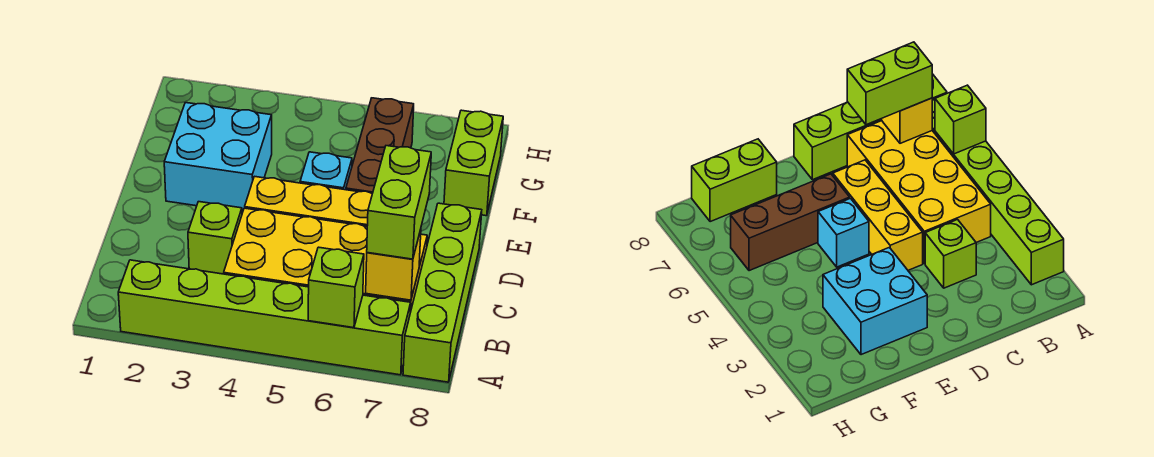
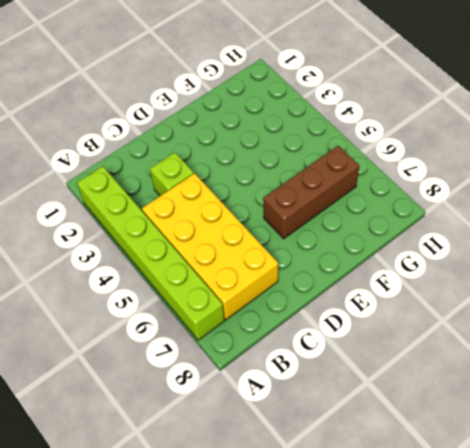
none -> lime 1x4 brick [403,203,482,382]
none -> yellow 1x3 brick [245,176,372,226]
none -> cyan 2x2 brick [164,103,272,213]

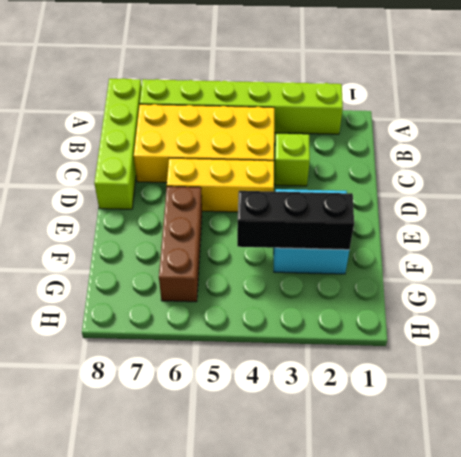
black 1x3 brick [237,191,354,250] -> none
none -> cyan 1x1 brick [300,152,352,190]
none -> lime 1x2 brick [444,110,503,216]
none -> lime 1x1 brick [308,247,364,328]

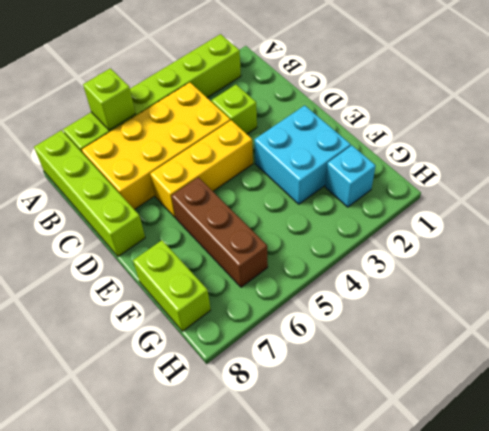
cyan 1x1 brick [325,145,376,207] -> cyan 1x1 brick moved to [300,152,352,190]
none -> yellow 1x1 brick [366,229,421,300]
none -> lime 1x2 brick [367,146,431,259]

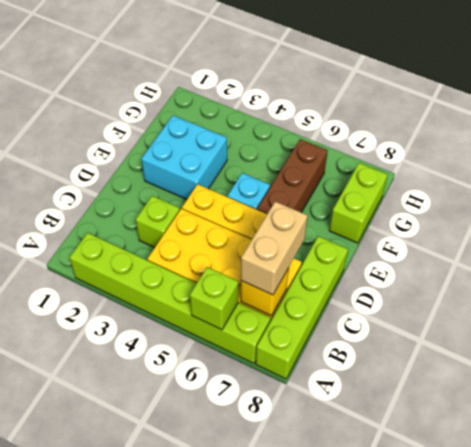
tan 1x2 brick [241,202,308,295] -> lime 1x2 brick [367,146,431,259]

